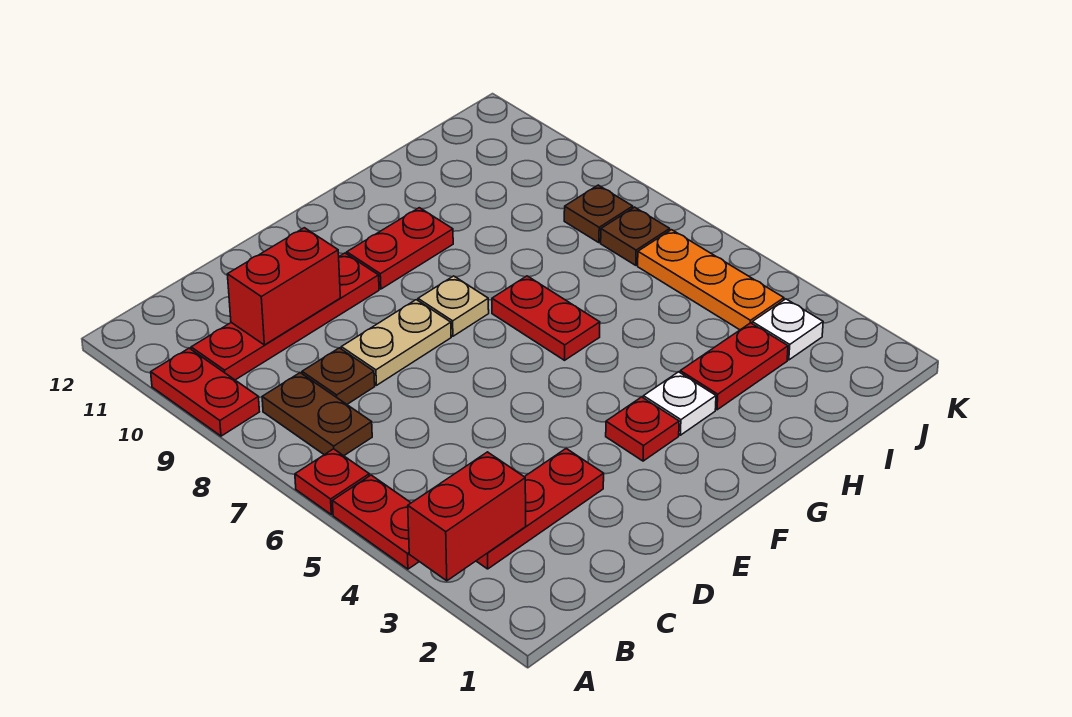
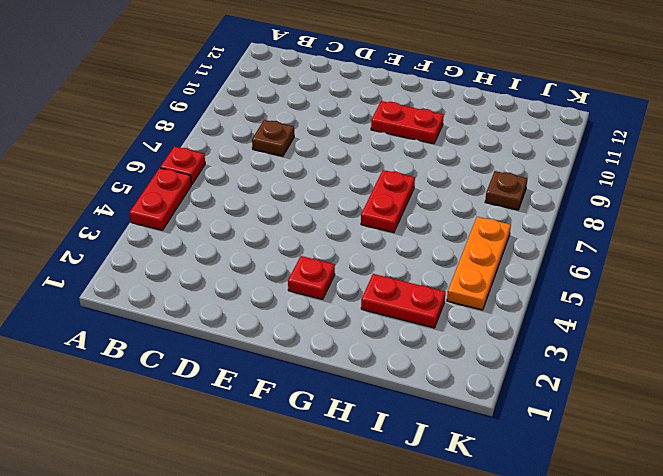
none -> red 1x2 plate [151,348,259,436]
none -> red 1x3 plate [477,449,604,569]
none -> brown 1x2 plate [262,373,372,456]

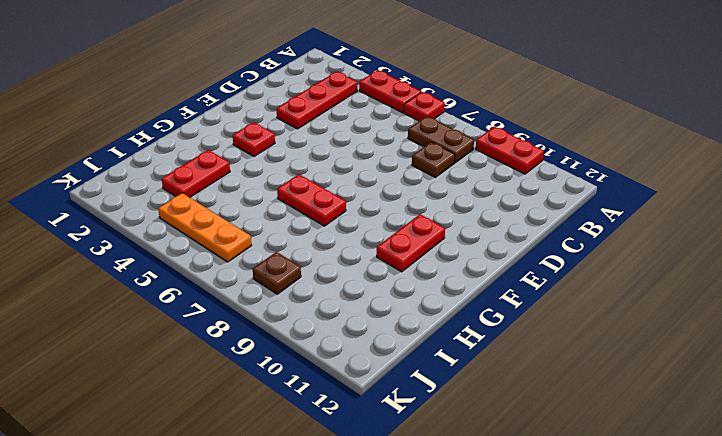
none -> red 1x4 plate [191,253,379,380]
none -> tan 1x2 plate [341,300,451,385]
none -> tan 1x1 plate [418,276,489,336]

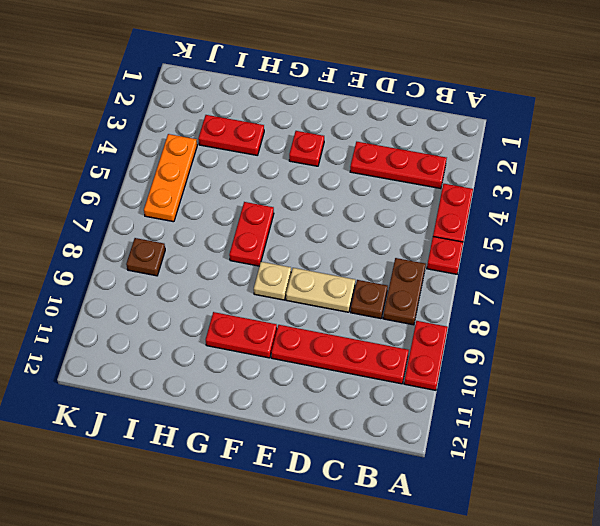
none -> white 1x1 plate [643,372,716,435]
none -> white 1x1 plate [752,299,823,360]
none -> brown 1x1 plate [601,207,670,265]

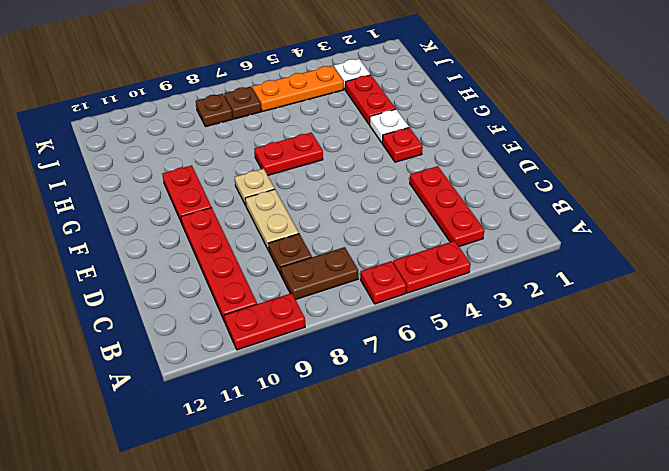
none -> red 1x2 brick [408,452,526,581]
none -> red 1x2 brick [227,228,340,345]

